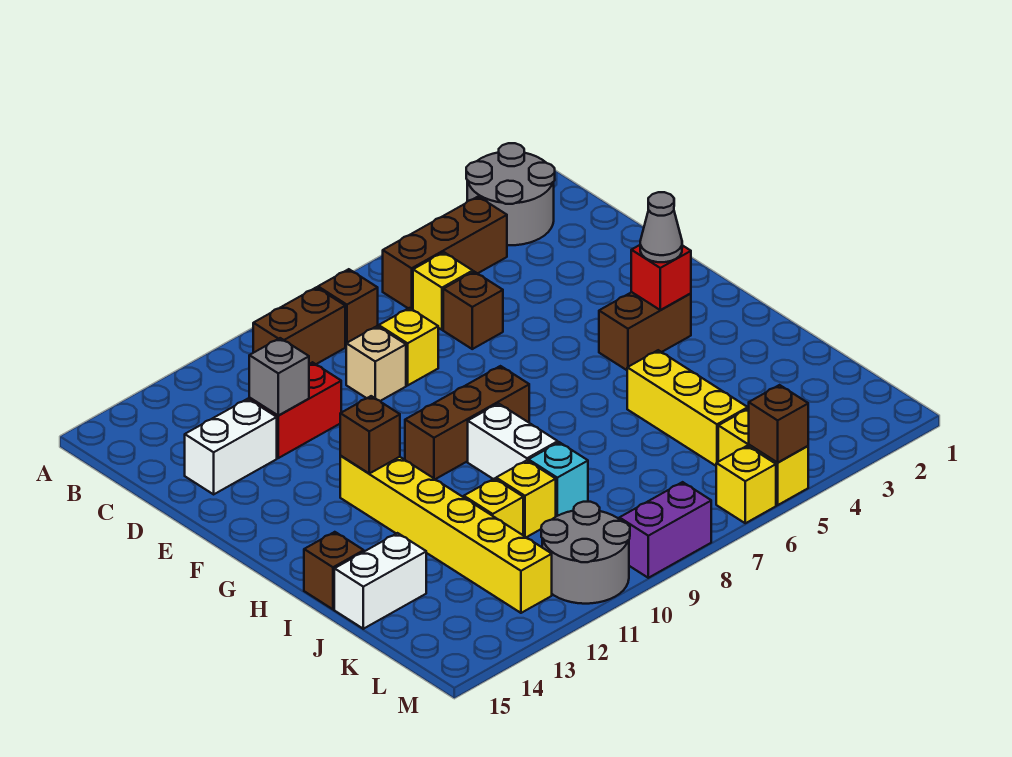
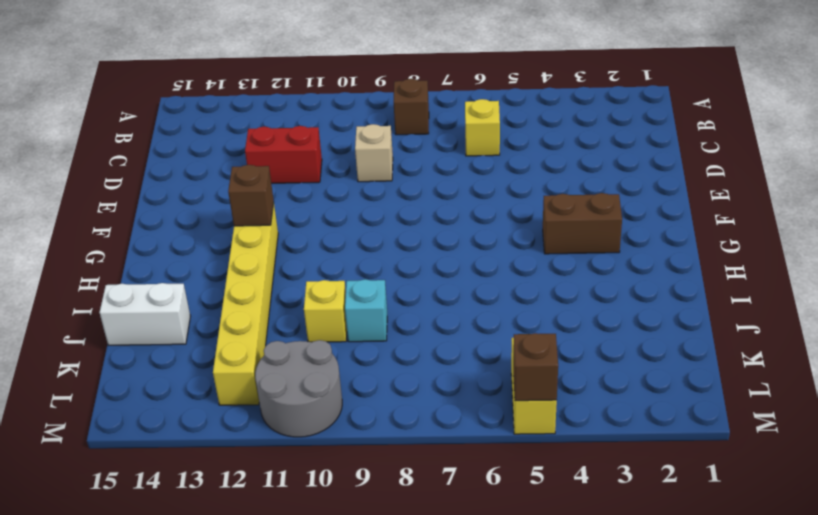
none -> grey 2x2 round brick [466,143,555,245]
none -> brown 1x3 brick [383,197,507,310]
none -> brown 1x2 brick [253,287,345,364]

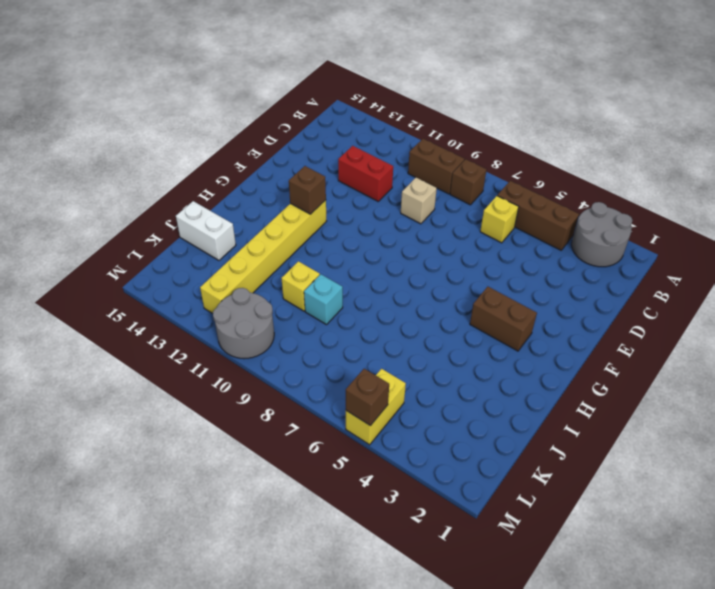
none -> brown 1x1 brick [443,272,503,349]
none -> yellow 1x1 brick [379,308,438,385]
none -> white 1x2 brick [185,399,277,494]

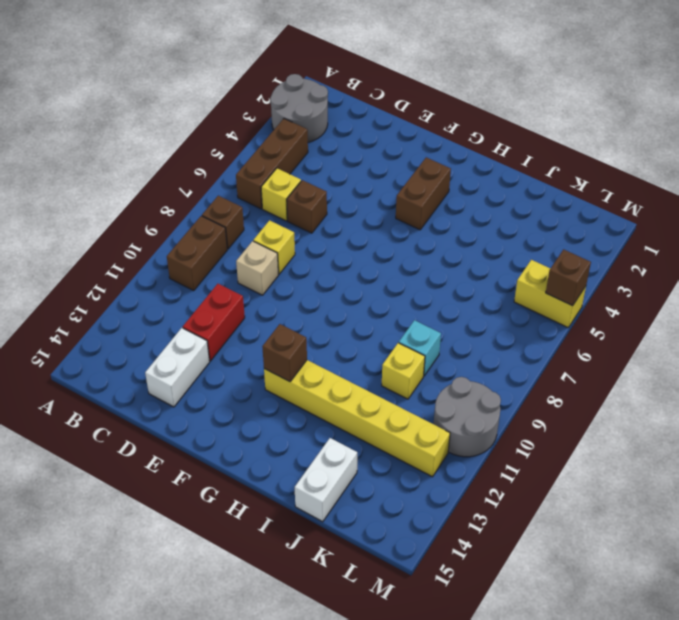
none -> brown 1x3 brick [405,366,529,479]
none -> white 1x2 brick [468,404,558,479]
none -> yellow 1x3 brick [627,350,748,466]

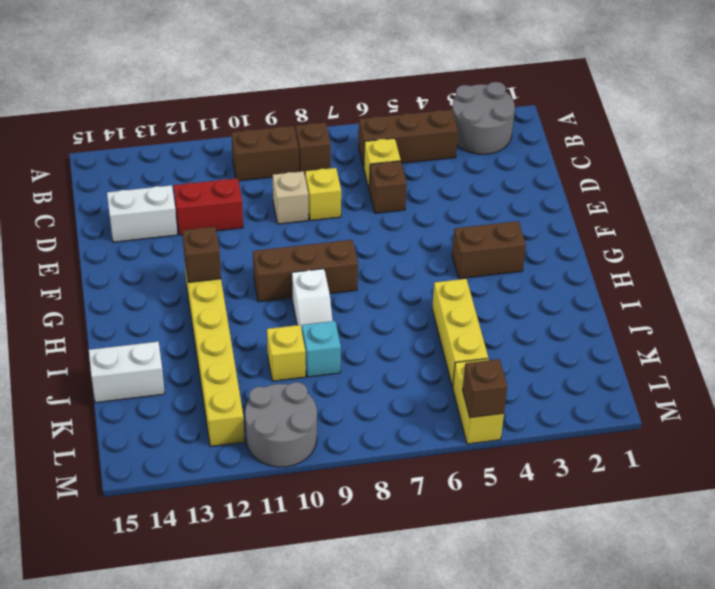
white 1x2 slope [292,269,333,330] -> white 1x2 brick [468,404,558,479]
none -> brown 1x1 brick [304,532,364,609]
none -> yellow 1x1 brick [464,479,523,535]
none -> yellow 1x1 brick [716,446,776,523]

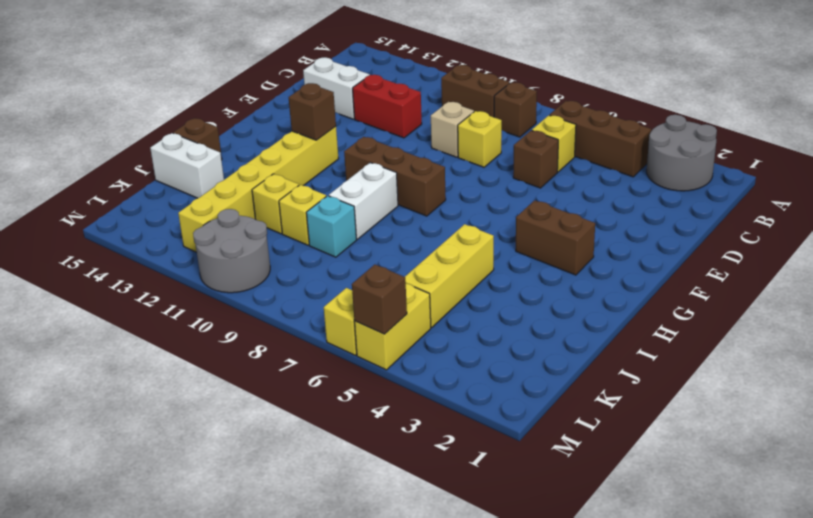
none -> purple 1x2 brick [619,482,711,578]
none -> grey 1x1 brick [249,338,309,415]
none -> red 1x1 brick [631,245,691,310]

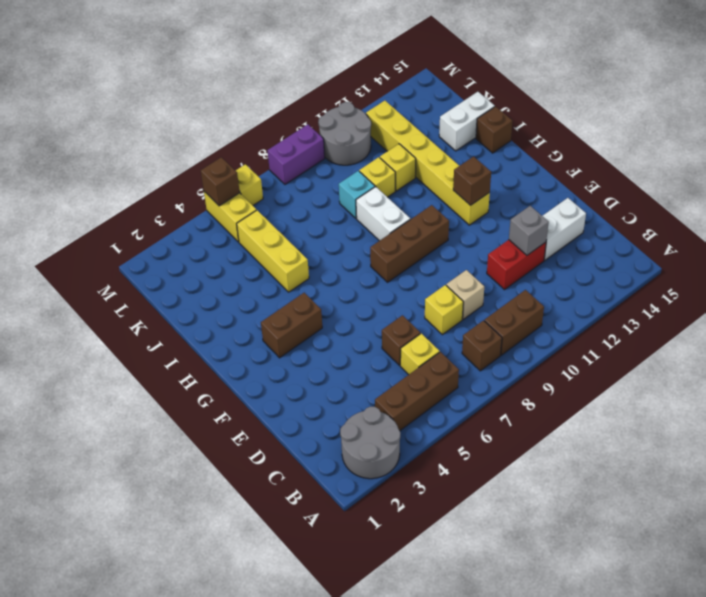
none -> red 1x1 brick [631,245,691,310]
none -> grey 1x1 cone [640,192,682,262]

